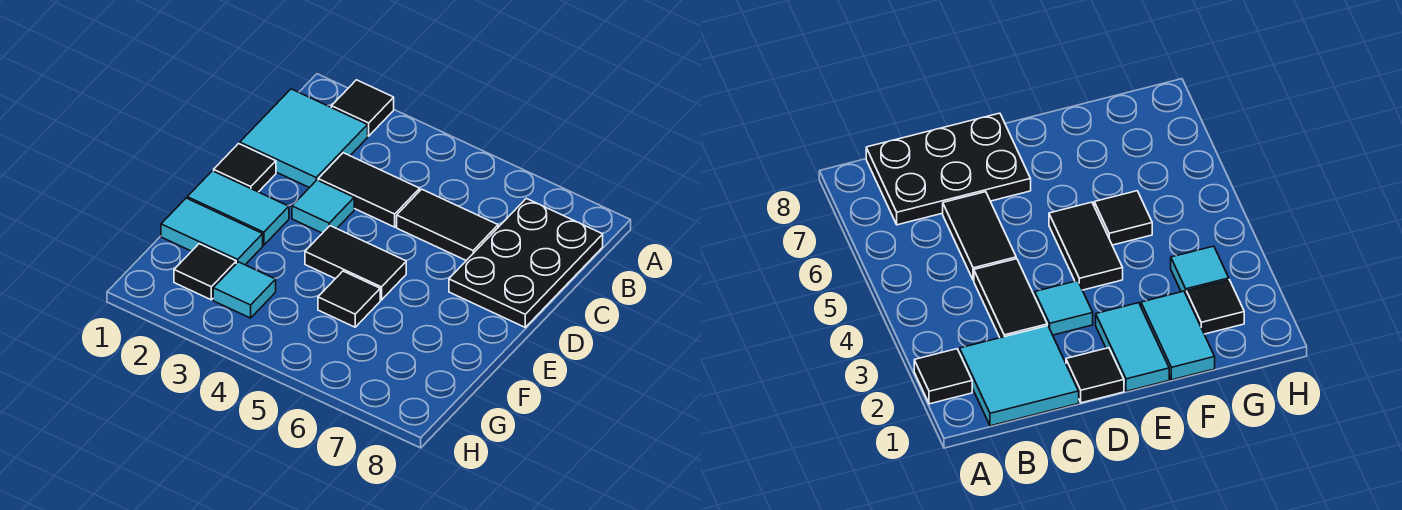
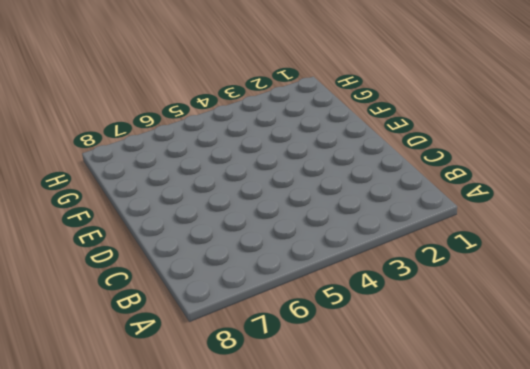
none -> black 1x1 tile [331,80,394,136]
none -> cyan 2x2 tile [240,89,368,188]
none -> black 2x3 plate [449,198,603,327]

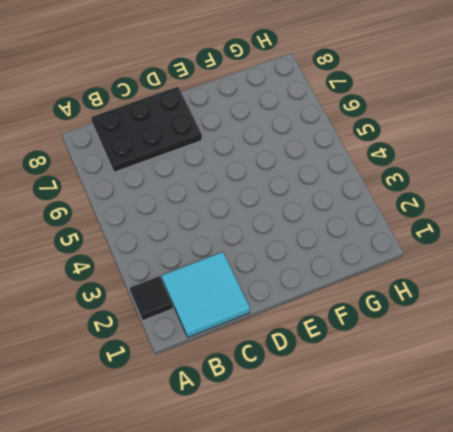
none -> black 1x2 tile [318,153,420,227]
none -> black 1x2 tile [397,189,498,261]
none -> black 1x1 tile [214,144,276,192]

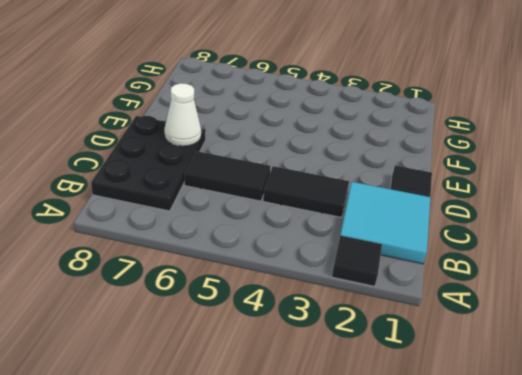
white 1x1 cone [164,83,201,146] -> none
none -> cyan 1x1 tile [292,180,354,233]
none -> cyan 1x2 tile [187,171,289,245]
none -> black 1x2 tile [305,226,406,300]

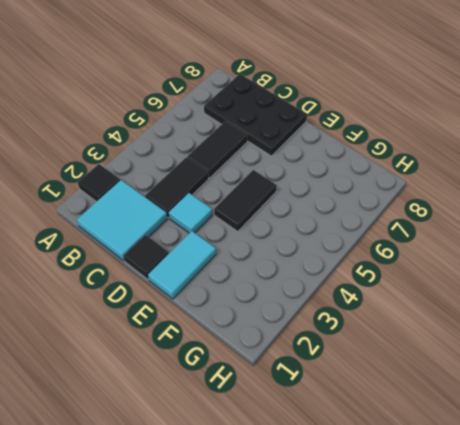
none -> cyan 1x2 tile [161,198,263,265]
none -> black 1x1 tile [318,271,380,327]
none -> black 1x1 tile [174,244,236,300]

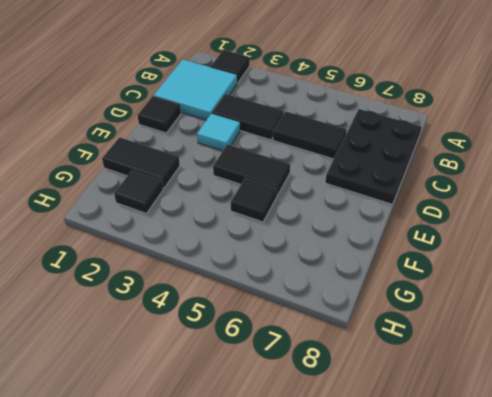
black 1x2 tile [102,137,180,188] -> cyan 1x2 tile [161,198,263,265]
none -> cyan 1x2 tile [187,171,289,245]
none -> cyan 1x1 tile [213,262,276,318]

